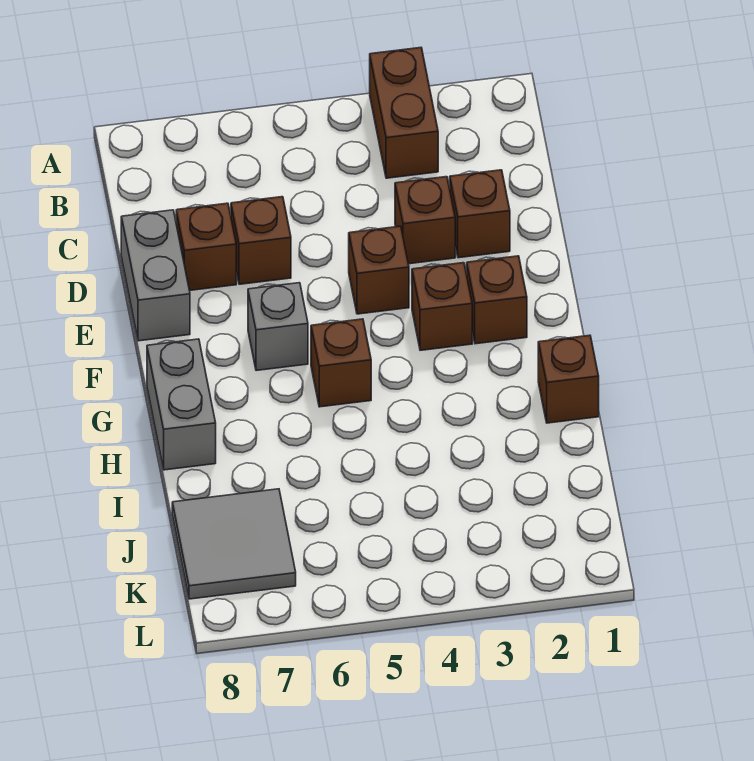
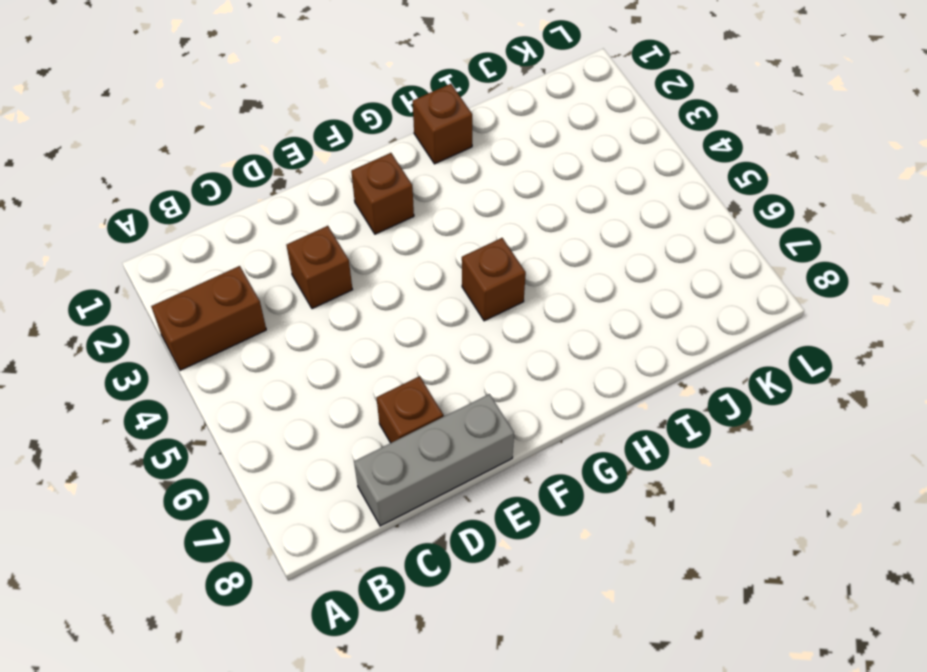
grey 1x3 brick [354,394,514,526] -> grey 1x2 brick [121,210,190,341]
none -> brown 1x1 brick [450,170,510,258]
none -> brown 1x1 brick [231,197,291,284]
none -> brown 1x1 brick [349,226,409,314]

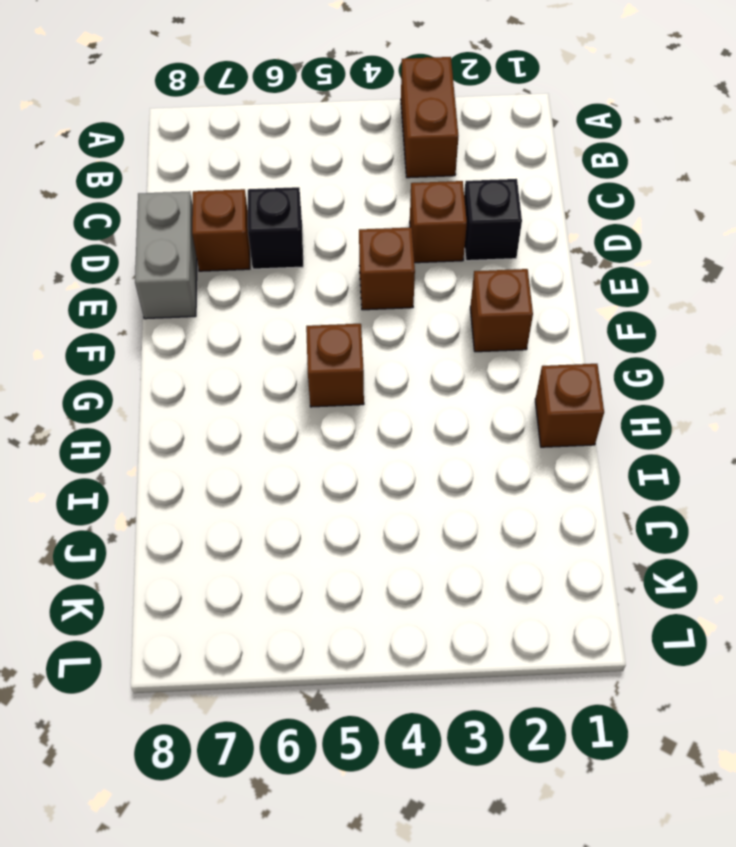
black 1x1 brick [464,179,522,261] -> brown 1x1 brick [450,170,510,258]
black 1x1 brick [248,187,303,269] -> brown 1x1 brick [231,197,291,284]
none -> brown 1x1 brick [412,263,472,350]
none -> grey 1x1 brick [248,283,308,371]
none -> grey 1x2 brick [147,339,216,470]

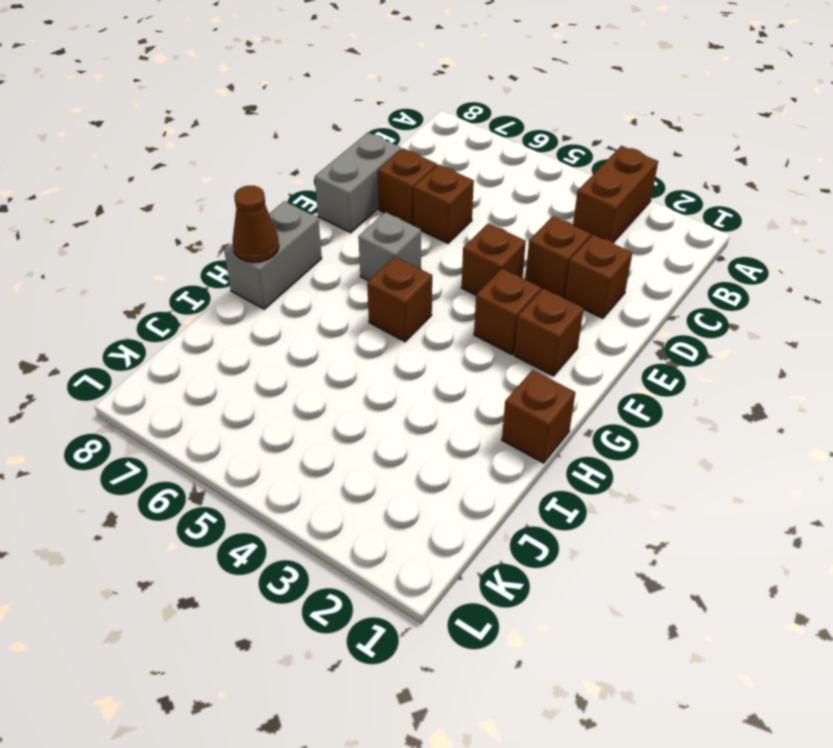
brown 1x1 cone [233,186,279,262] -> none
none -> grey 2x2 tile [172,489,296,599]

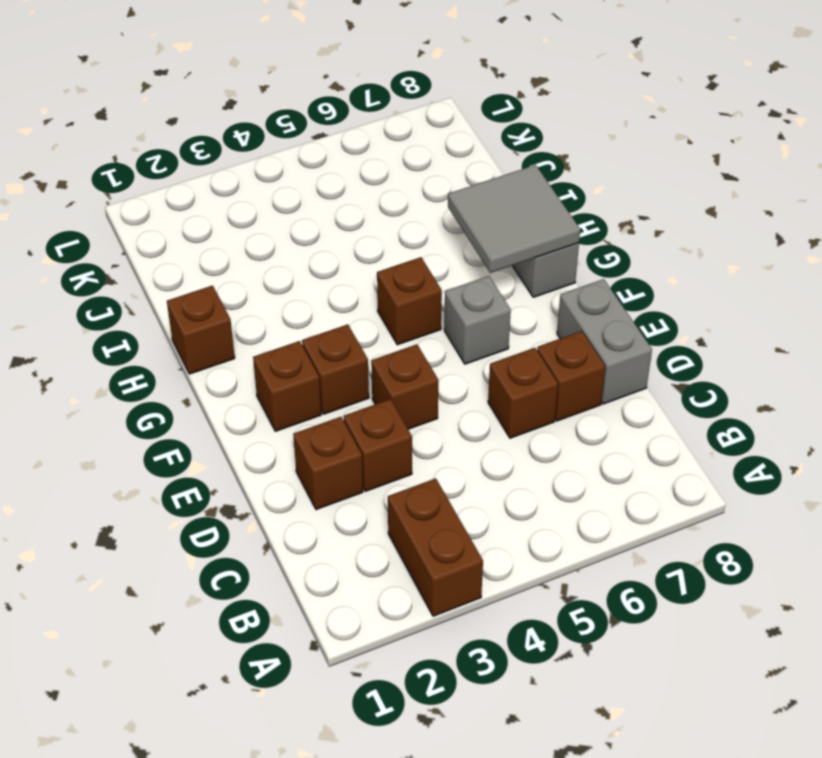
grey 2x2 tile [448,165,580,273] -> grey 2x2 tile moved to [172,489,296,599]

